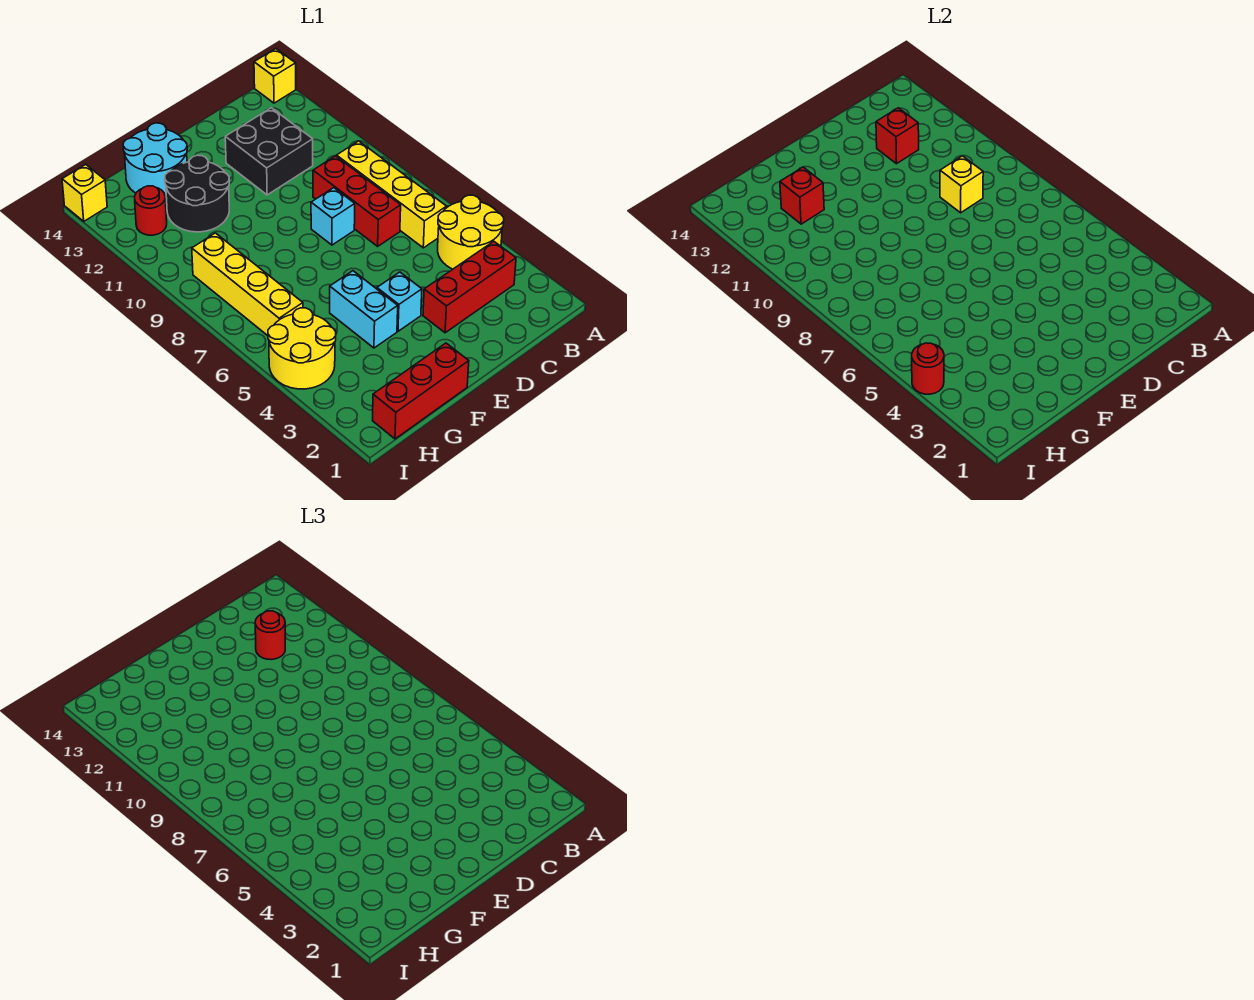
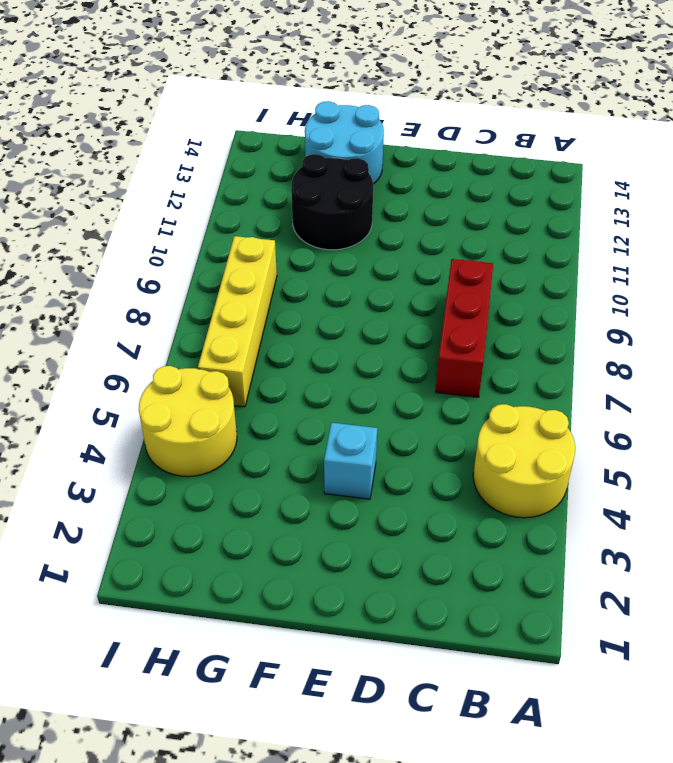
none -> yellow 1x1 brick [254,49,296,103]
none -> red 1x3 brick [423,241,516,333]
none -> yellow 1x4 brick [337,141,447,248]

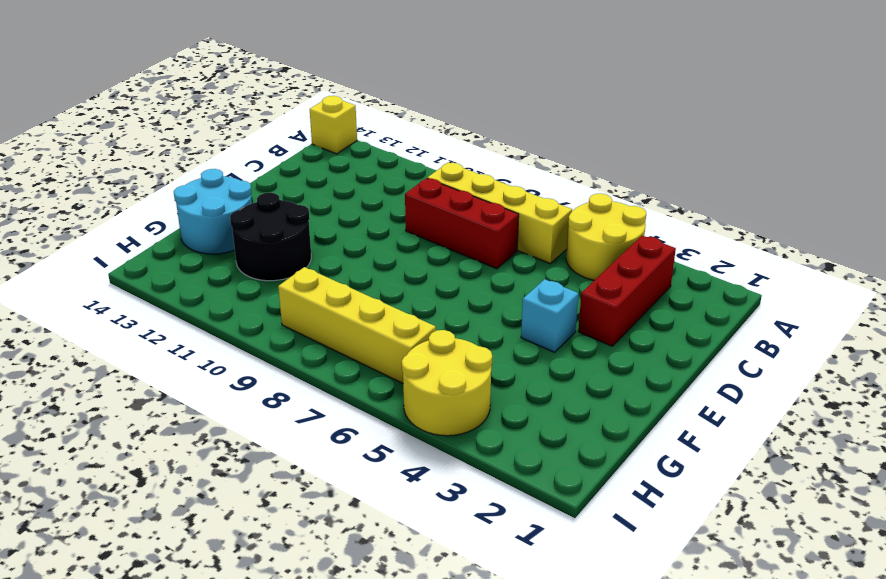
none -> black 2x2 brick [225,108,313,195]
none -> cyan 1x1 brick [311,188,355,245]
none -> red 1x3 brick [373,343,469,439]

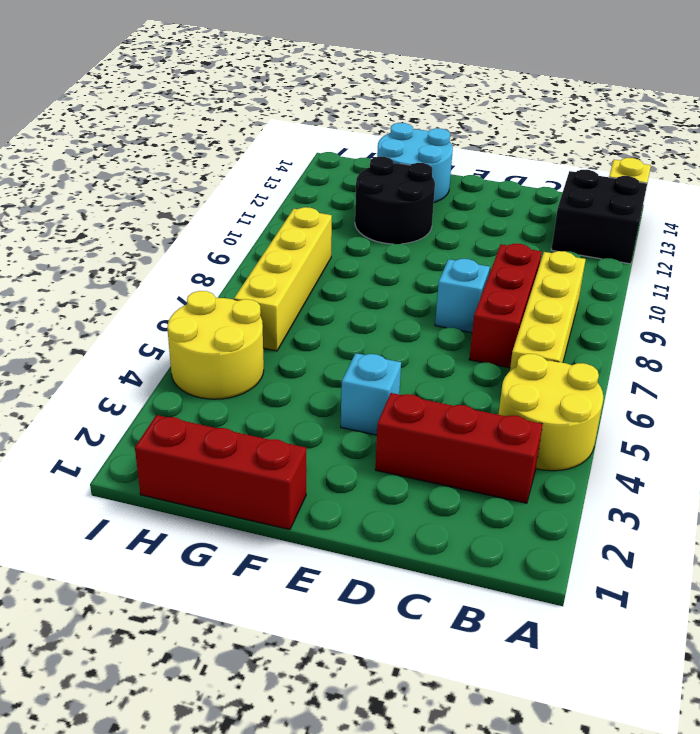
black 2x2 brick [551,170,647,264] -> black 2x2 brick moved to [225,108,313,195]
none -> cyan 1x2 brick [330,271,398,348]
none -> red 1x1 round brick [135,186,167,235]
none -> yellow 1x1 brick [62,164,107,221]

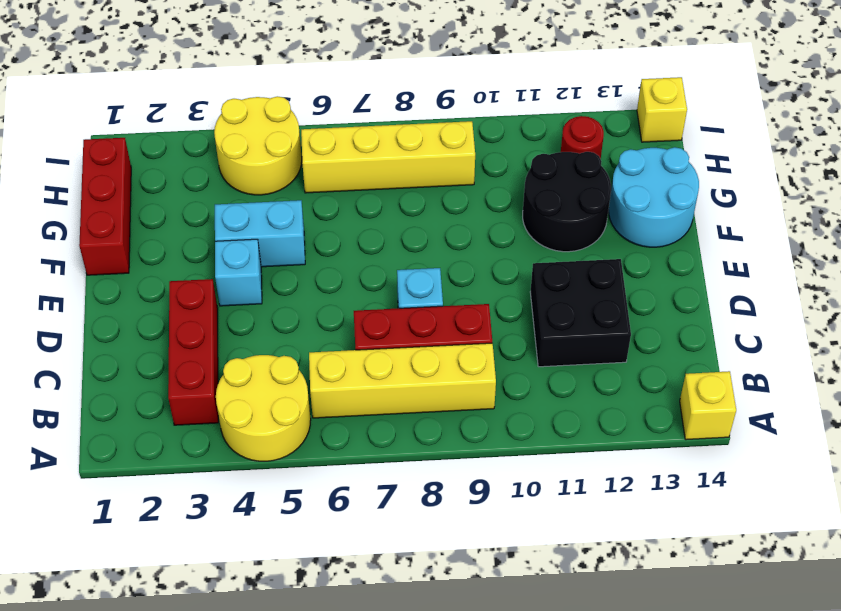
none -> yellow 1x1 brick [940,156,983,213]
none -> red 1x1 brick [876,108,919,164]
none -> red 1x1 brick [780,167,824,224]

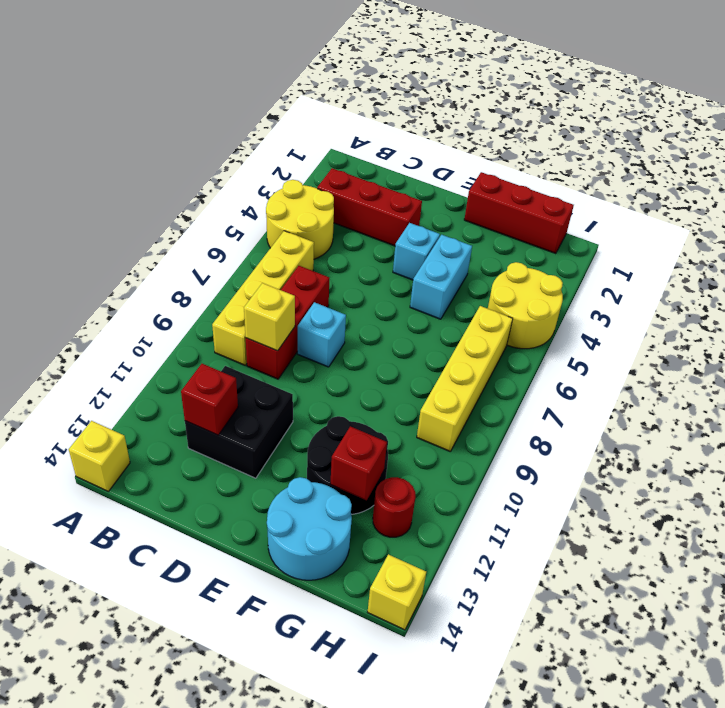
none -> red 1x1 round brick [912,343,944,394]
none -> red 1x1 round brick [255,611,285,660]

